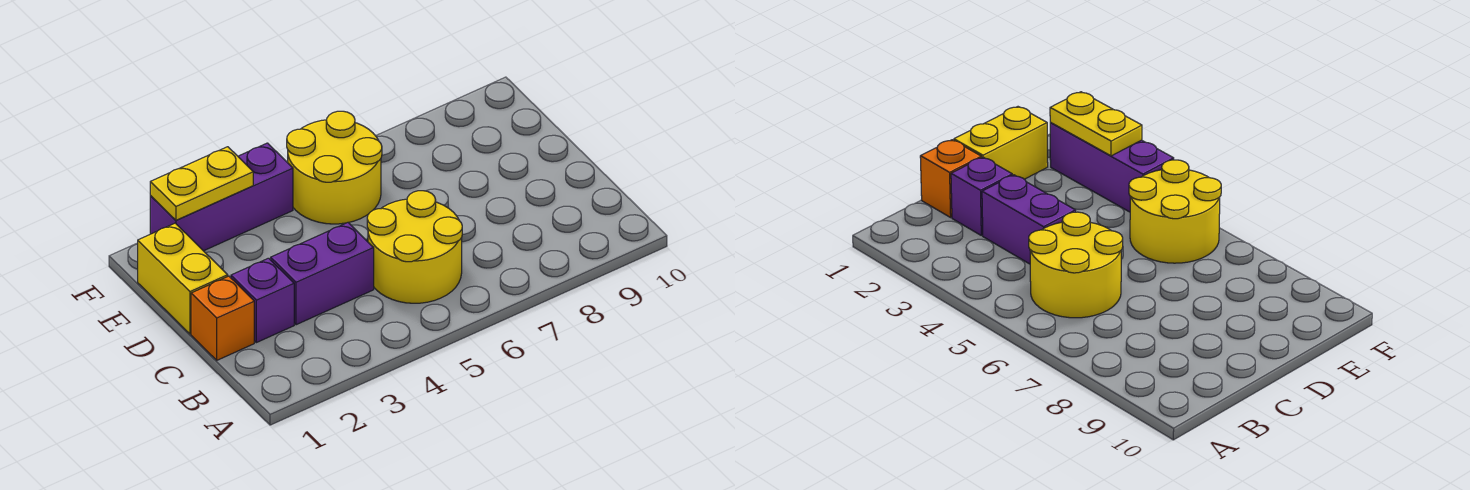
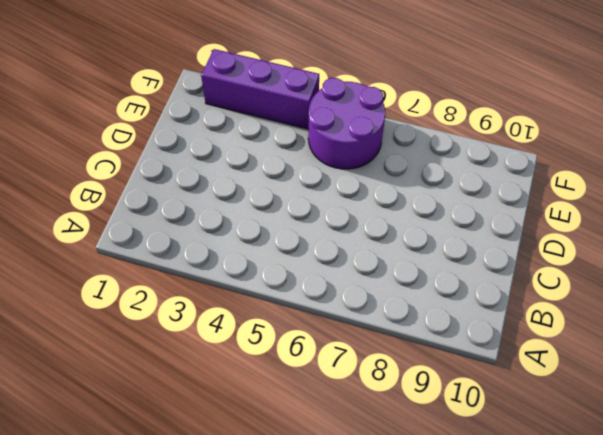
purple 2x2 round brick [308,78,385,169] -> yellow 2x2 round brick [287,111,382,224]
none -> yellow 2x2 round brick [367,191,462,303]
none -> orange 1x1 brick [191,276,254,360]

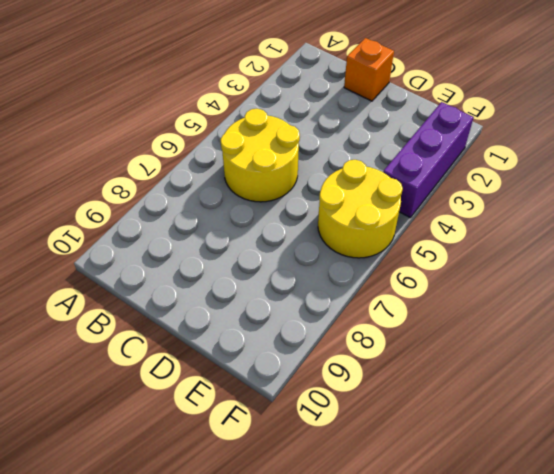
none -> purple 1x1 brick [231,258,294,343]
none -> purple 1x2 brick [271,223,374,325]

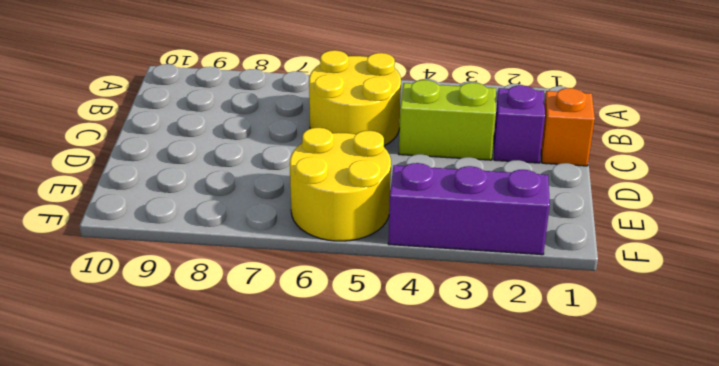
lime 1x2 brick [399,80,496,160] -> purple 1x2 brick [271,223,374,325]
none -> yellow 1x2 brick [138,223,228,334]
none -> yellow 1x2 plate [150,147,253,220]

